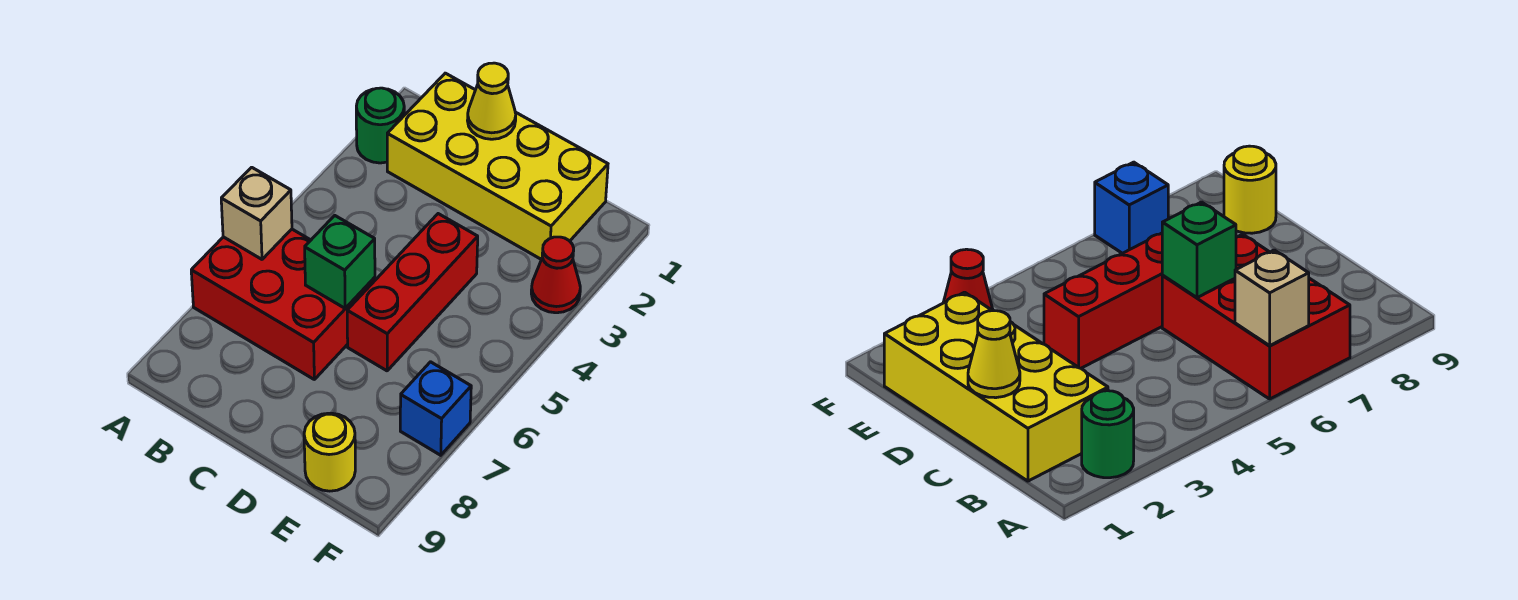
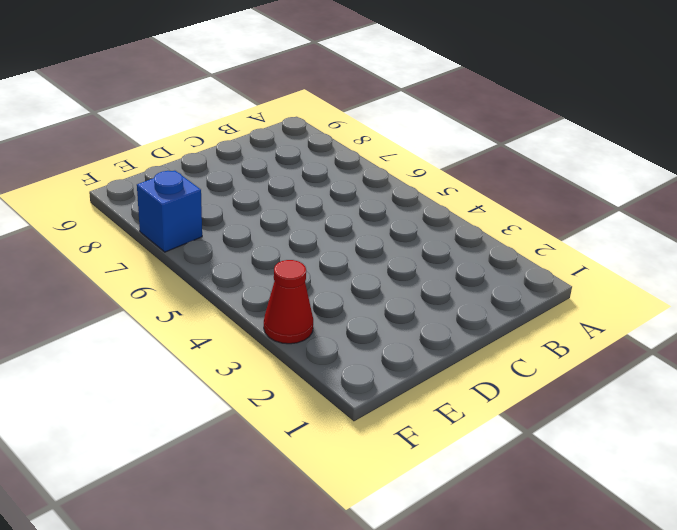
none -> green 1x1 round brick [356,88,404,163]
none -> red 2x3 brick [191,229,375,379]

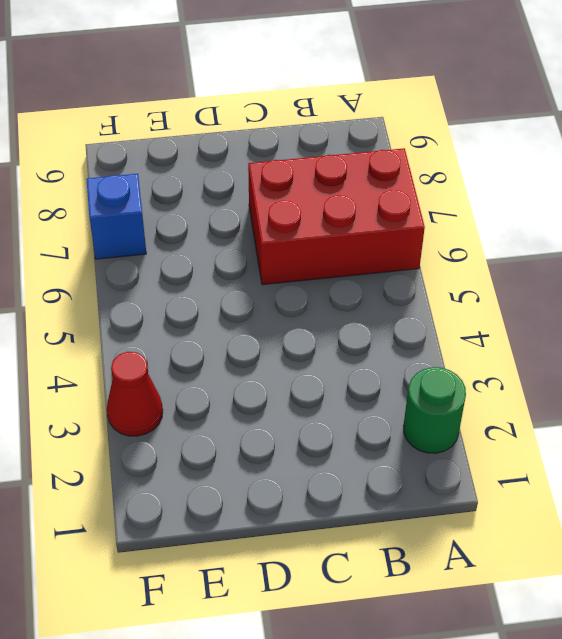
none -> yellow 2x4 brick [387,73,608,259]
none -> red 1x3 brick [347,214,478,371]

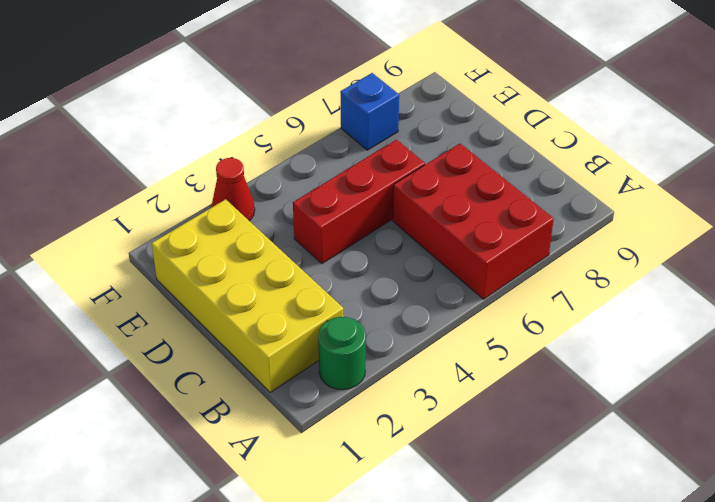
none -> yellow 1x1 round brick [304,413,355,491]
none -> tan 1x1 brick [221,167,292,259]

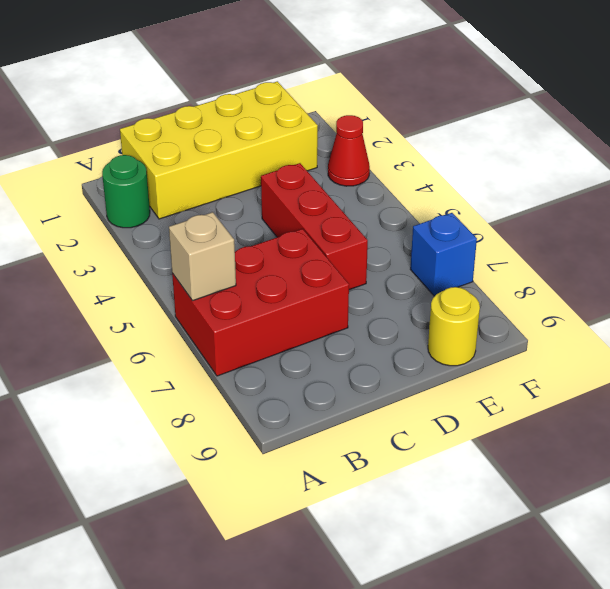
none -> yellow 1x1 cone [468,63,516,139]
none -> green 1x1 brick [305,216,375,308]

